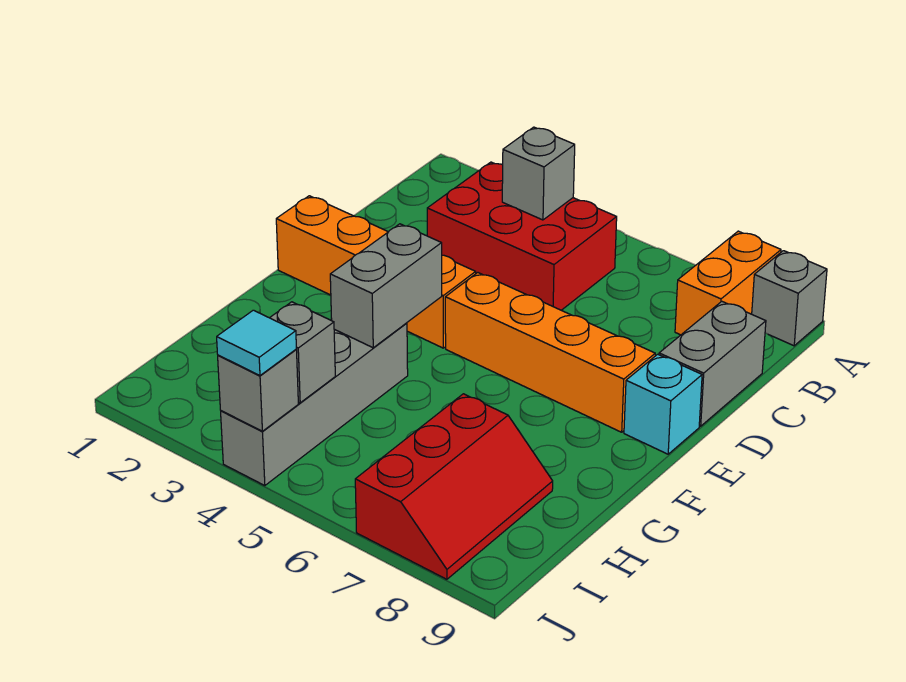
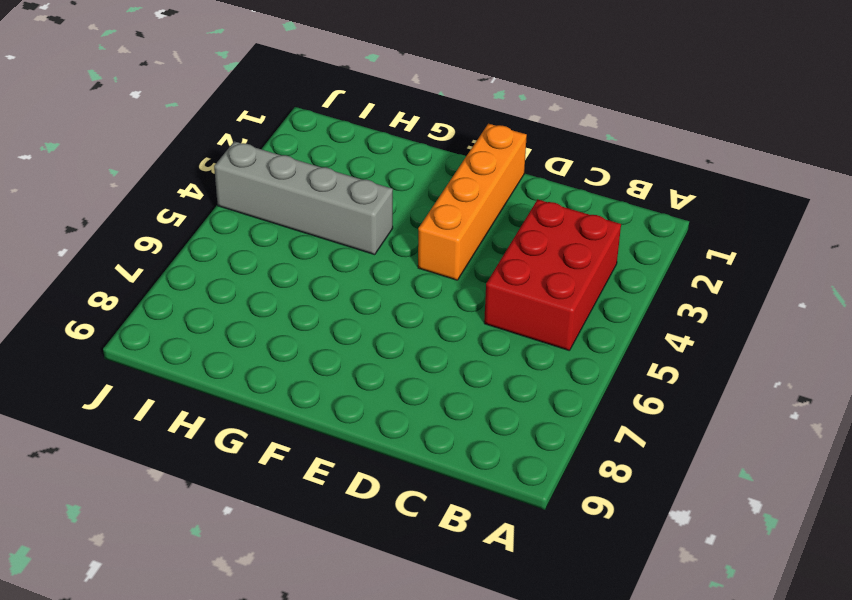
none -> orange 1x2 brick [675,231,781,335]
none -> grey 1x1 brick [752,251,827,346]
none -> grey 1x2 brick [659,301,766,426]

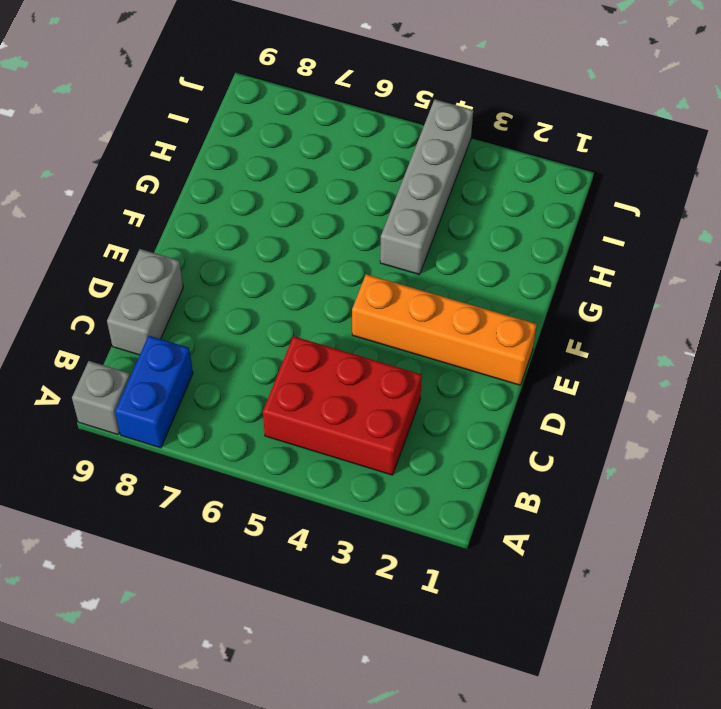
blue 1x2 brick [115,336,193,448] -> orange 1x2 brick [675,231,781,335]
none -> orange 1x4 brick [445,273,655,432]
none -> cyan 1x1 brick [624,354,702,454]
none -> red 2x3 slope [355,394,553,579]

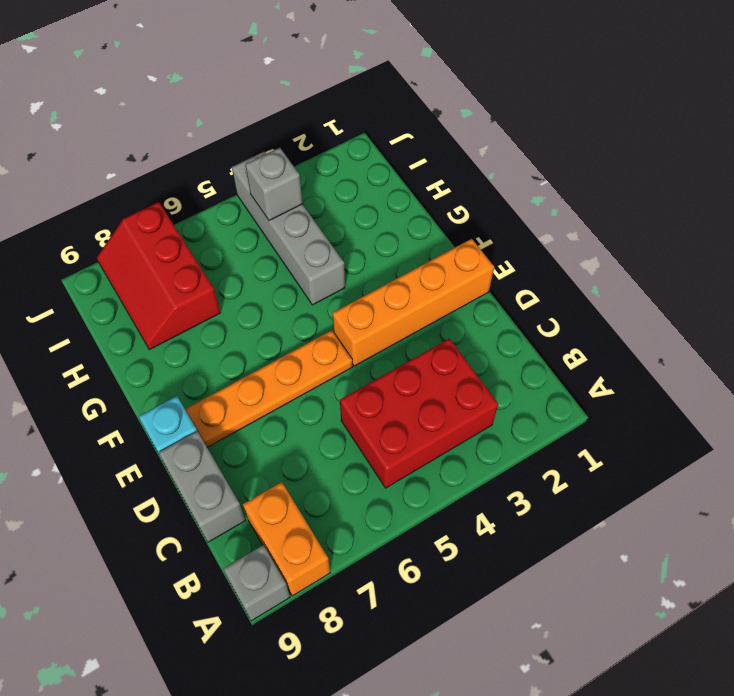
orange 1x4 plate [185,330,353,447] -> orange 1x4 brick [445,273,655,432]
none -> grey 1x1 brick [502,127,575,220]
none -> grey 1x2 brick [330,224,442,348]
none -> grey 1x1 brick [218,350,298,431]

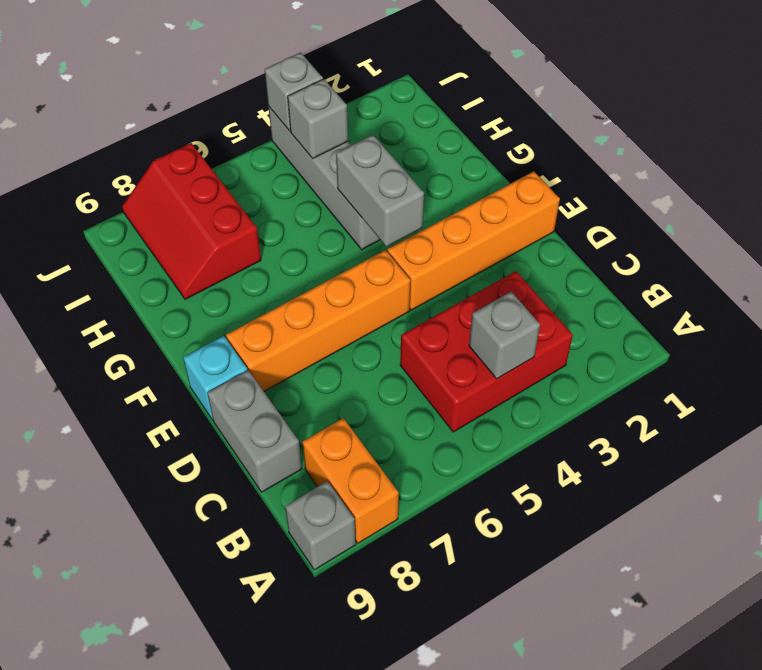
none -> cyan 1x1 tile [217,310,296,375]

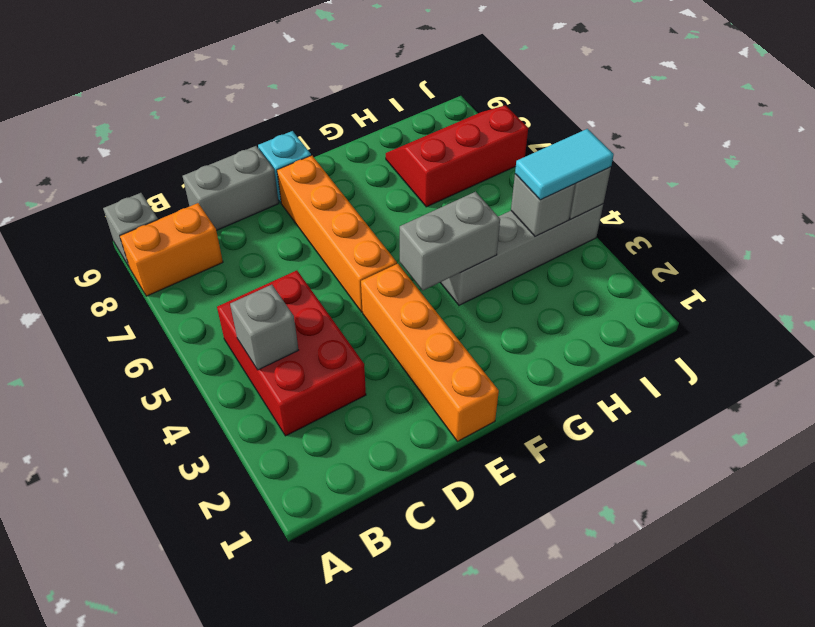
cyan 1x2 tile [515,129,614,200] -> cyan 1x1 tile [217,310,296,375]

